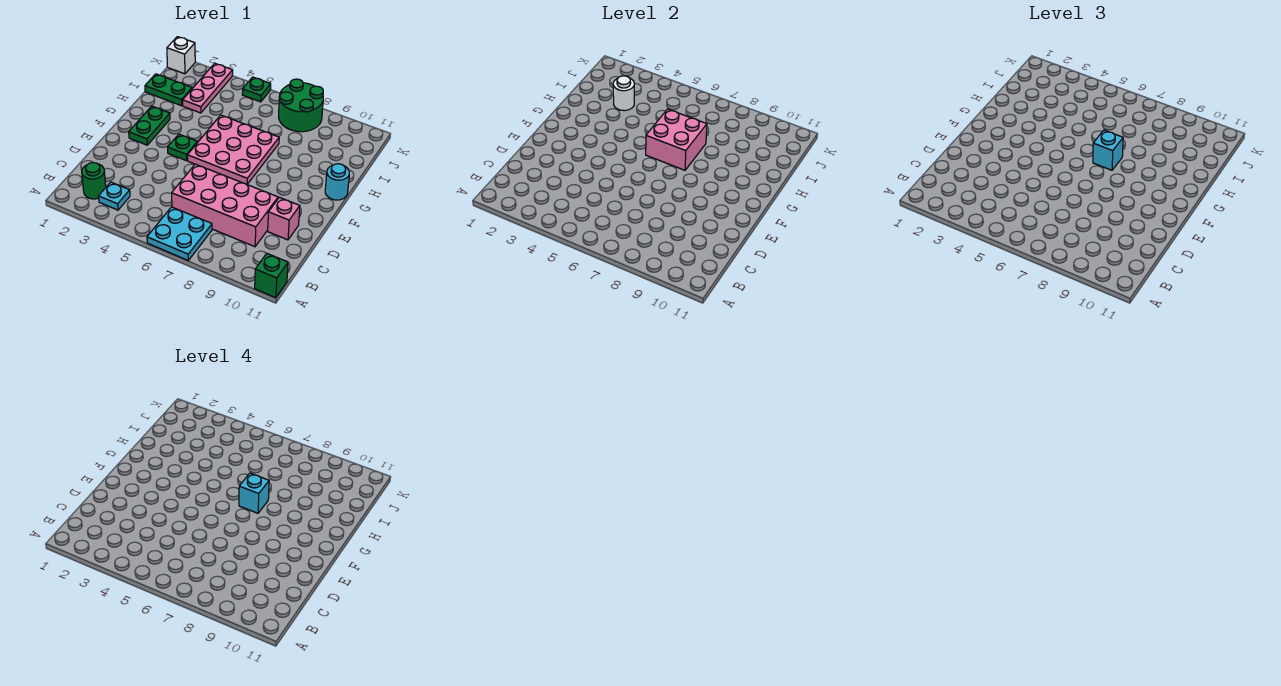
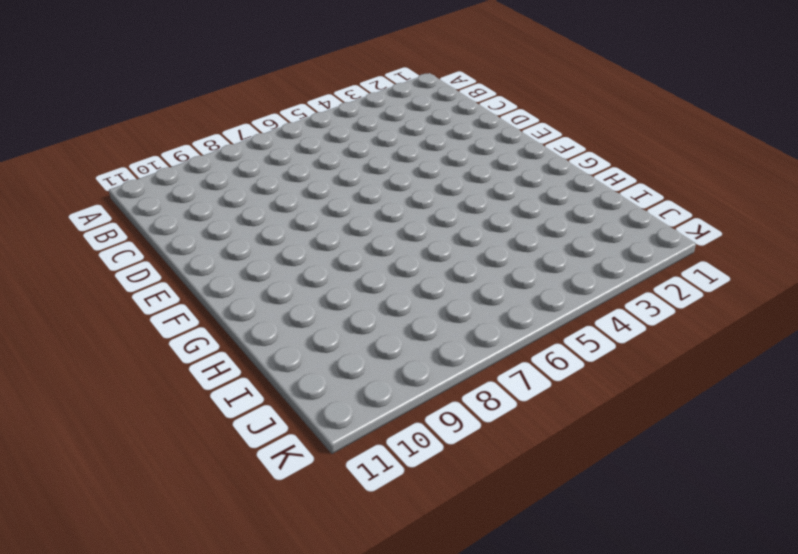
none -> cyan 2x2 plate [147,207,212,260]
none -> green 1x1 brick [255,254,288,298]
none -> green 1x1 round brick [82,163,106,199]

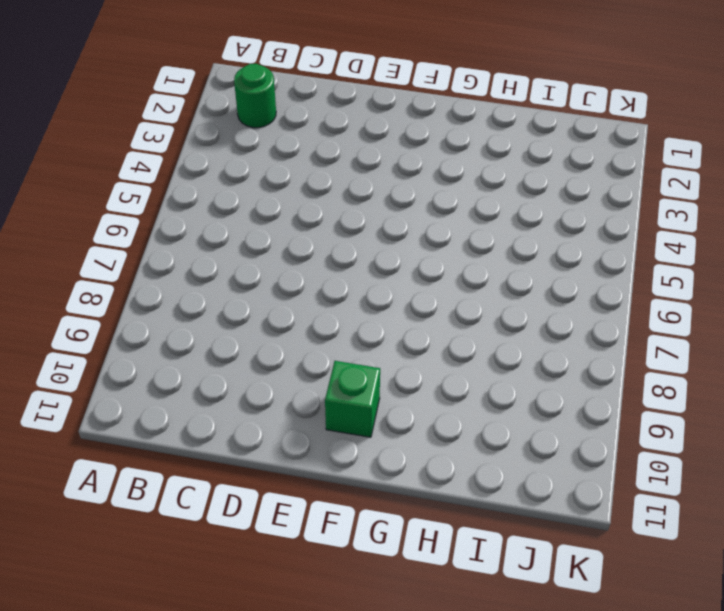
green 1x1 brick [325,361,380,437] -> green 1x1 brick moved to [255,254,288,298]
none -> cyan 2x2 plate [147,207,212,260]
none -> cyan 1x1 plate [99,182,130,210]
none -> pink 2x4 brick [172,164,278,247]

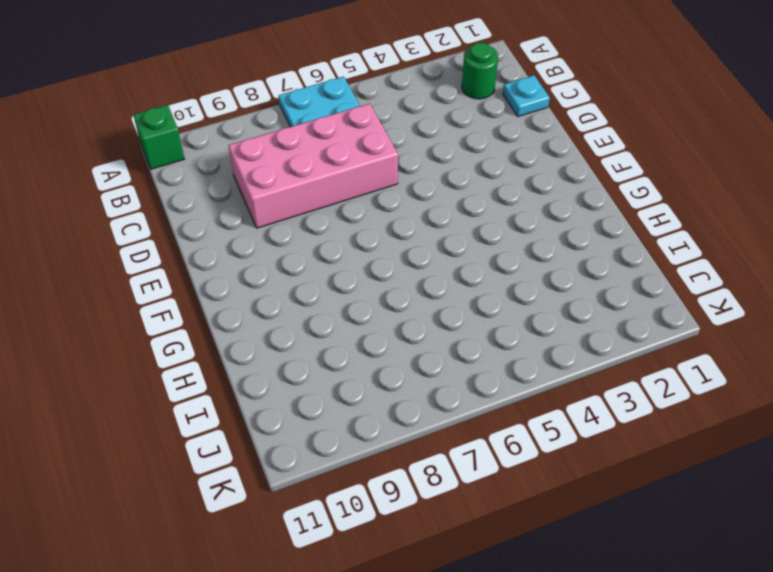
cyan 1x1 plate [503,75,550,117] -> cyan 1x1 plate moved to [99,182,130,210]
none -> pink 1x1 brick [268,197,300,240]
none -> green 1x2 plate [129,106,170,145]
none -> green 1x1 plate [168,134,197,161]

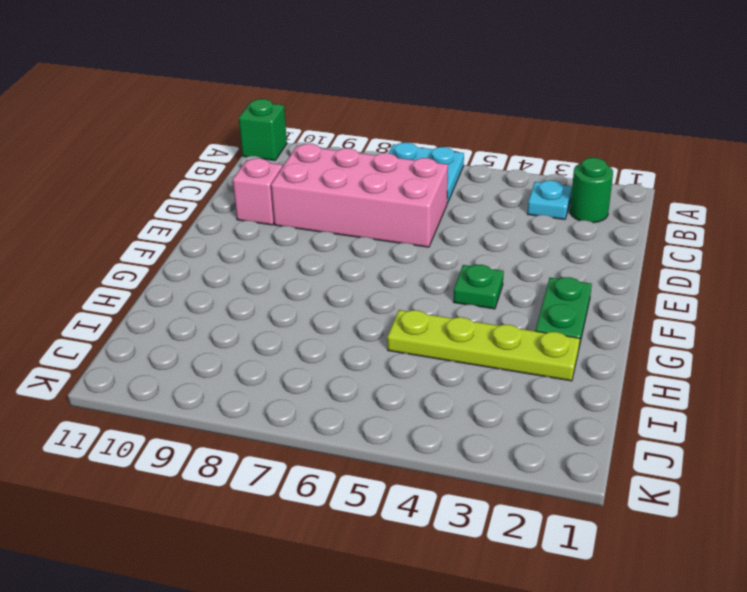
lime 1x4 plate [387,310,580,381] -> pink 3x3 plate [187,115,279,185]
none -> cyan 1x1 round brick [325,164,349,200]
none -> green 1x2 plate [145,74,192,106]
none -> pink 1x3 plate [183,63,233,113]

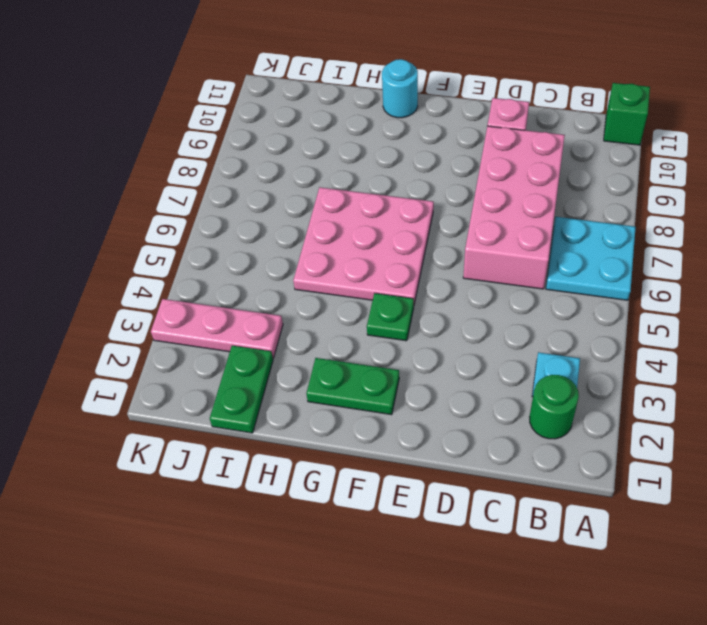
none -> green 2x2 round brick [279,79,323,132]
none -> white 1x1 brick [167,37,195,74]
none -> green 1x1 plate [242,77,271,102]

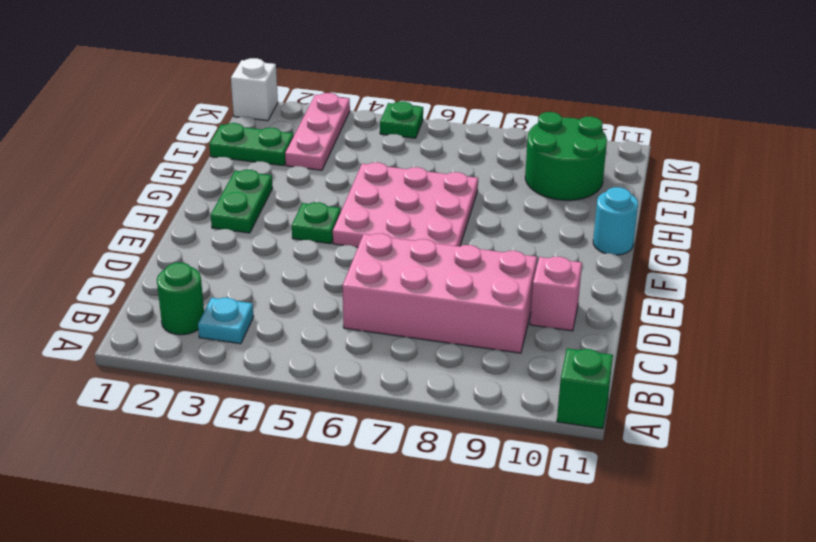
green 2x2 round brick [525,112,607,200] -> green 2x2 round brick moved to [279,79,323,132]
none -> cyan 2x2 plate [147,207,212,260]
none -> pink 2x2 brick [646,109,707,170]
none -> white 1x1 round brick [613,76,634,111]

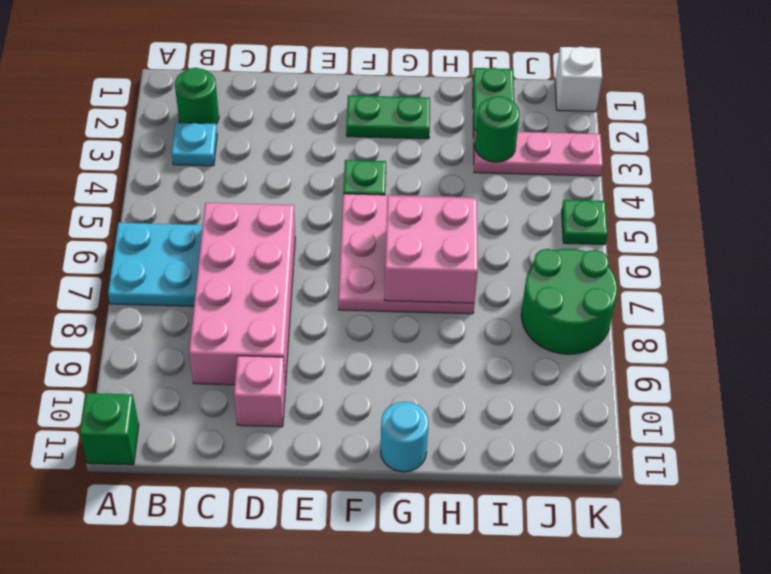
green 1x1 round brick [475,96,520,162] -> white 1x1 round brick [613,76,634,111]
none -> cyan 1x1 brick [1093,130,1123,170]
none -> cyan 1x1 brick [239,473,269,513]

